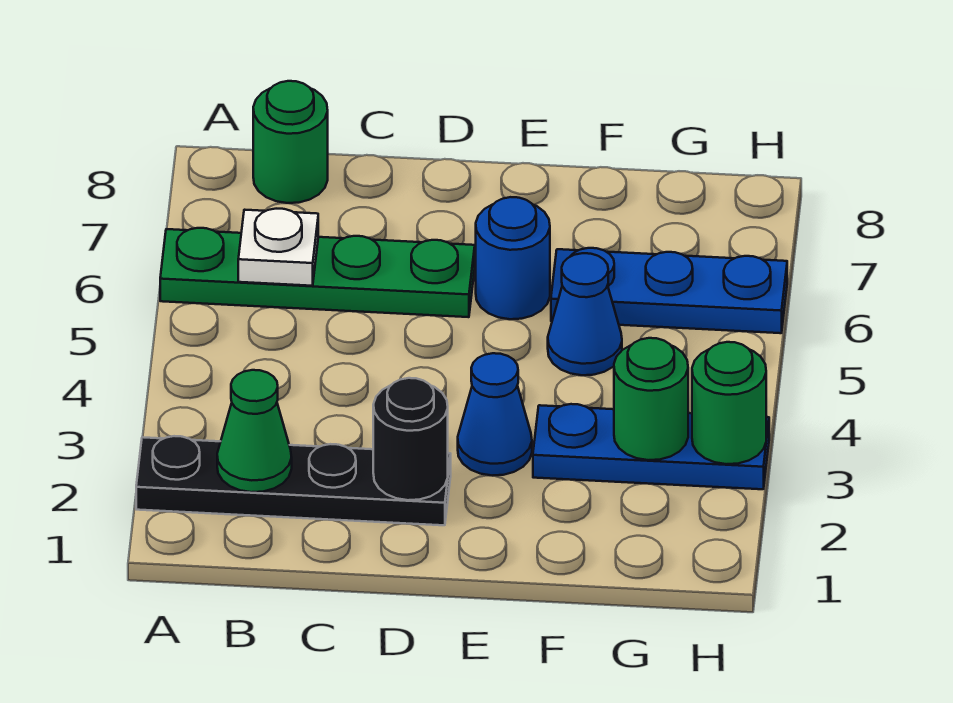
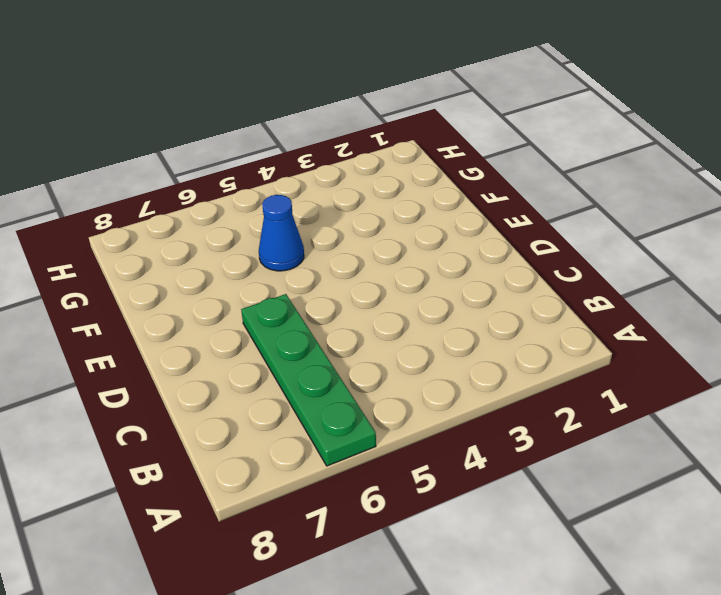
none -> black 1x4 plate [136,436,451,525]
none -> green 1x1 round brick [253,81,328,203]
none -> blue 1x1 cone [458,353,532,476]

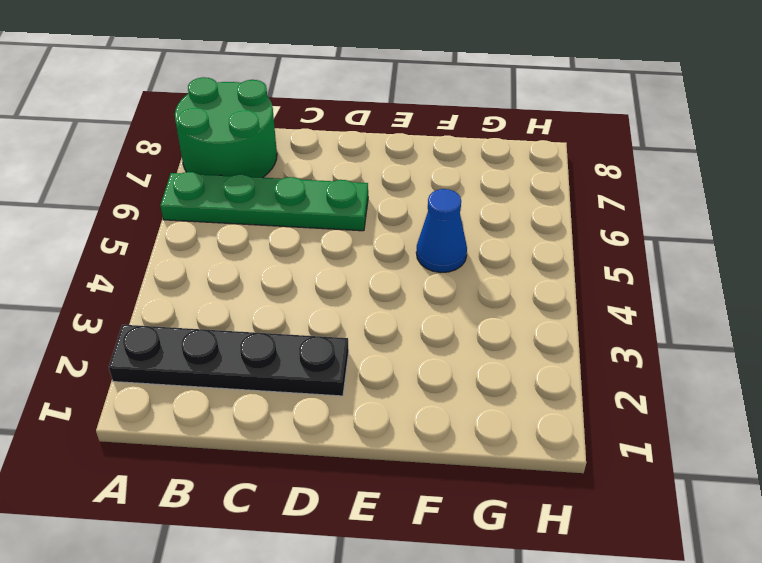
green 2x2 round brick [175,77,277,178] -> green 1x1 round brick [253,81,328,203]
none -> blue 1x1 cone [458,353,532,476]
none -> blue 1x1 round brick [476,197,550,319]
none -> blue 1x3 plate [533,404,769,489]

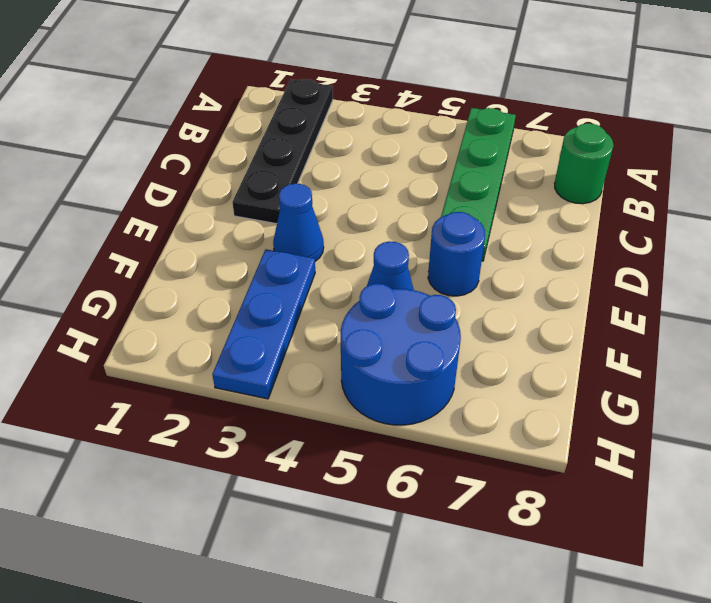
blue 2x2 round brick [341,284,461,425] -> blue 1x3 plate [551,248,787,333]
none -> green 1x1 cone [217,370,292,492]
none -> white 1x1 plate [238,209,318,286]
none -> black 1x1 round brick [373,378,448,500]

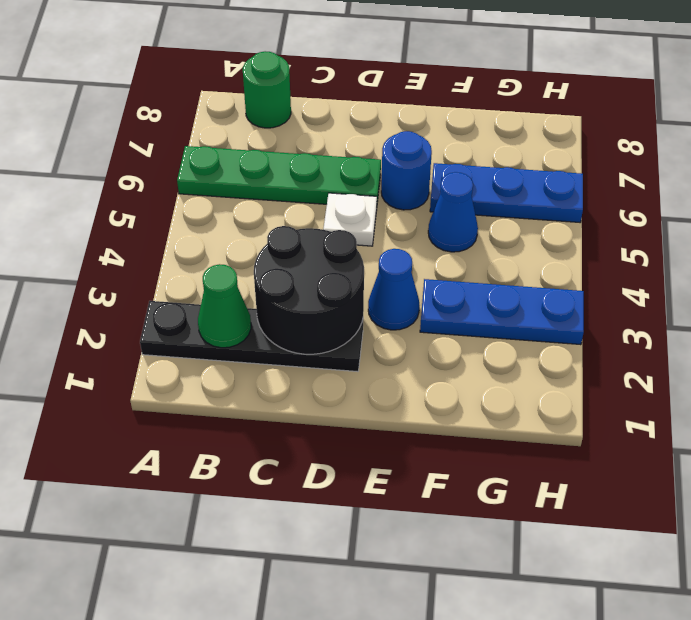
black 2x2 round brick [254,226,364,354] -> black 1x1 round brick [373,378,448,500]
white 1x1 plate [323,193,377,246] -> white 1x1 plate moved to [238,209,318,286]
none -> green 1x1 round brick [614,338,688,460]
none -> green 1x1 round brick [692,342,766,464]

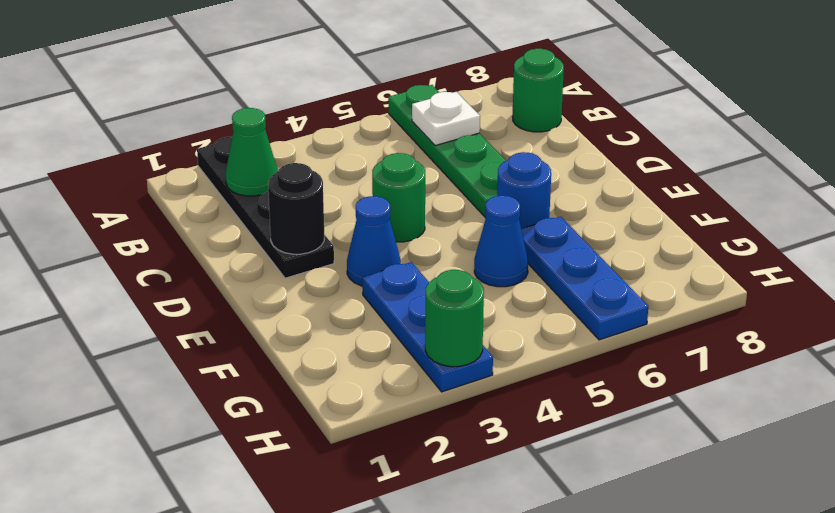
green 1x1 round brick [372,153,425,242] -> green 1x1 round brick moved to [614,338,688,460]

